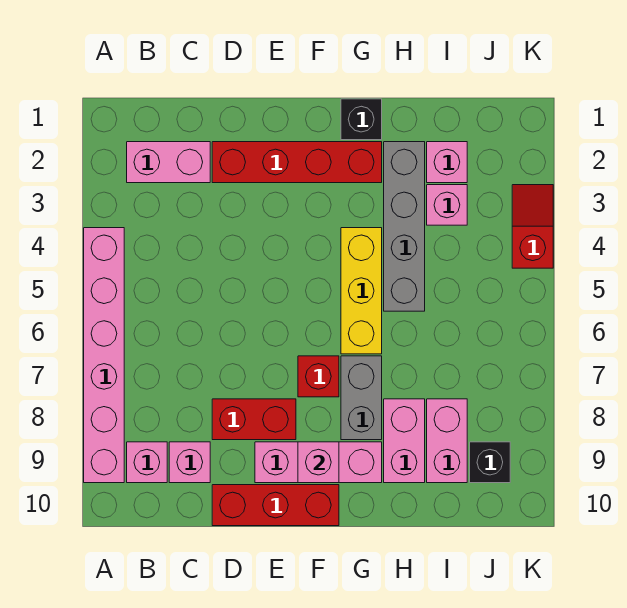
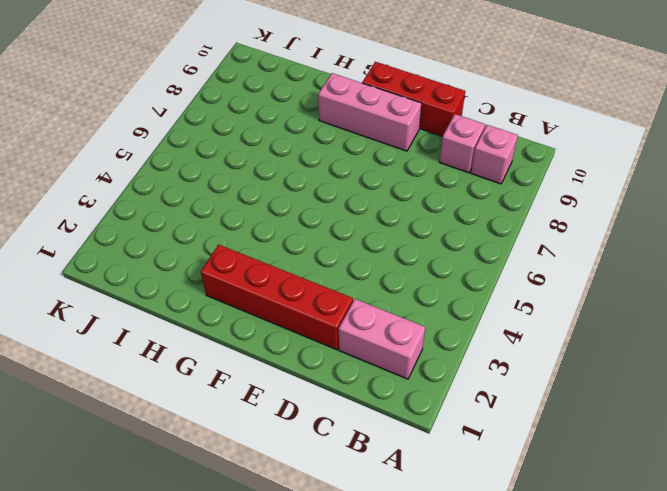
none -> pink 1x6 brick [84,228,124,483]
none -> red 1x2 brick [212,399,296,440]
none -> red 1x1 brick [298,356,339,397]

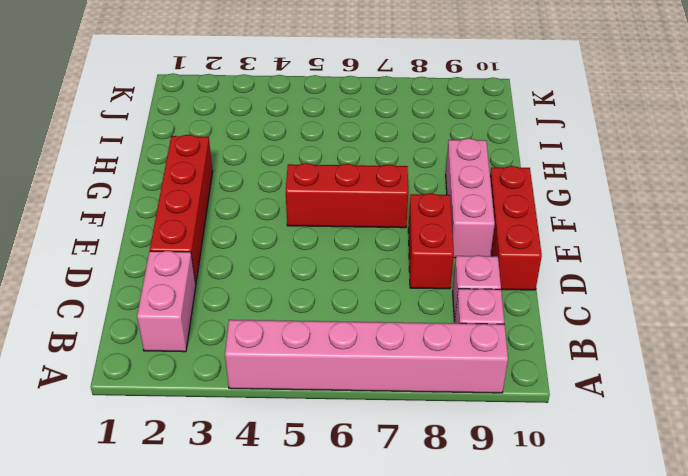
red 1x3 brick [286,163,408,228] -> red 1x1 brick [298,356,339,397]
none -> black 1x1 brick [341,99,382,140]
none -> yellow 1x3 brick [341,228,382,354]
none -> grey 1x2 brick [341,356,382,440]

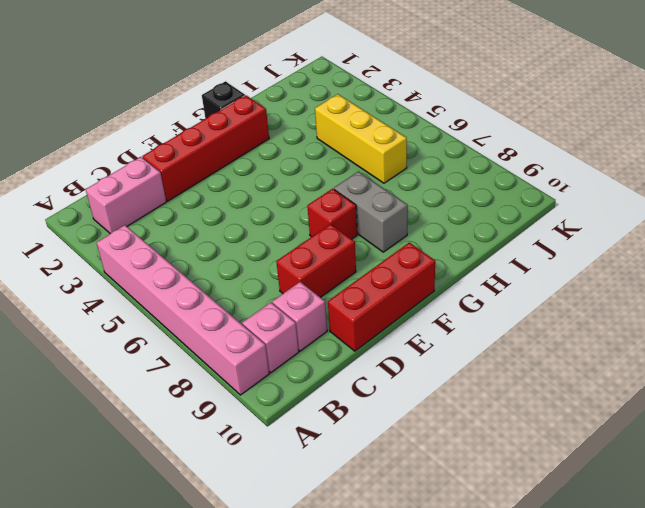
yellow 1x3 brick [315,94,407,183] -> yellow 1x3 brick moved to [341,228,382,354]
none -> pink 1x3 brick [255,442,382,483]
none -> grey 1x4 brick [384,142,425,311]
none -> pink 1x2 brick [384,399,425,483]

